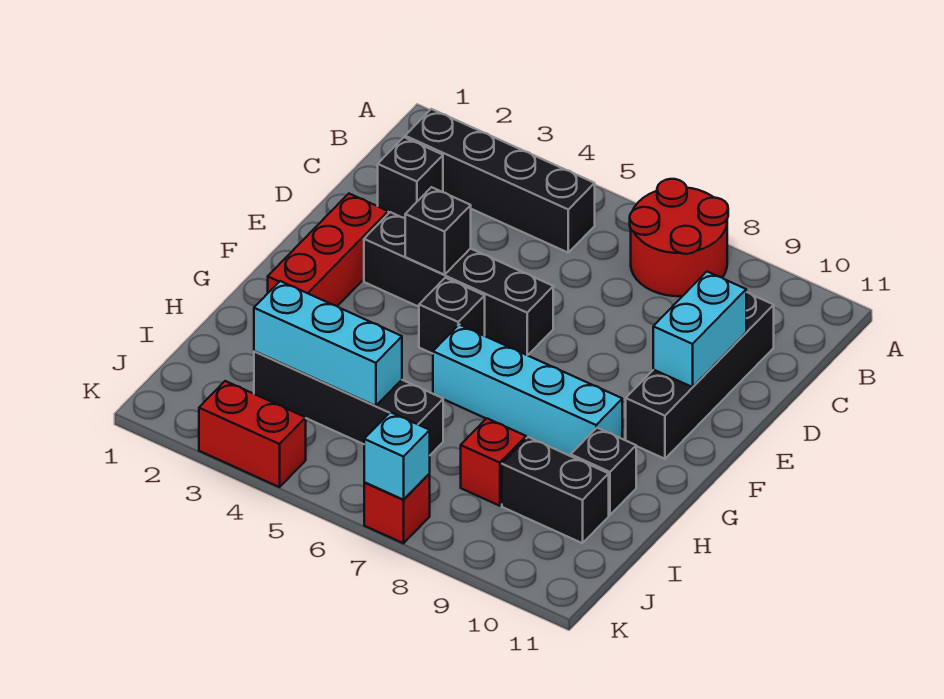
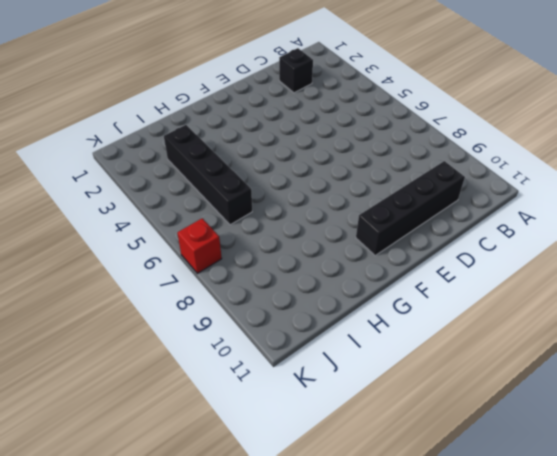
none -> red 2x2 round brick [630,179,728,296]
none -> black 1x4 brick [405,109,595,253]
none -> red 1x3 brick [268,194,388,306]

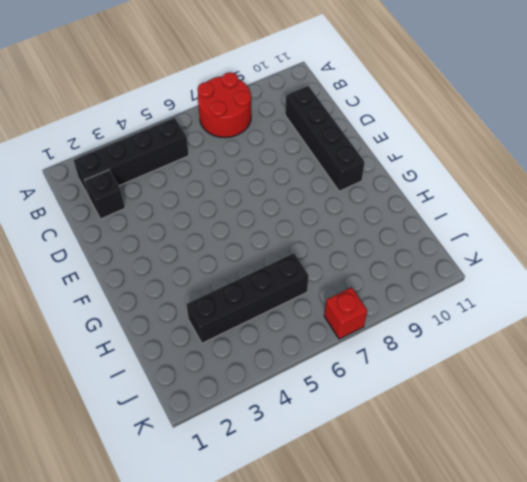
none -> red 1x3 brick [268,194,388,306]
none -> black 1x4 brick [364,212,553,355]
none -> black 1x1 brick [419,278,485,354]

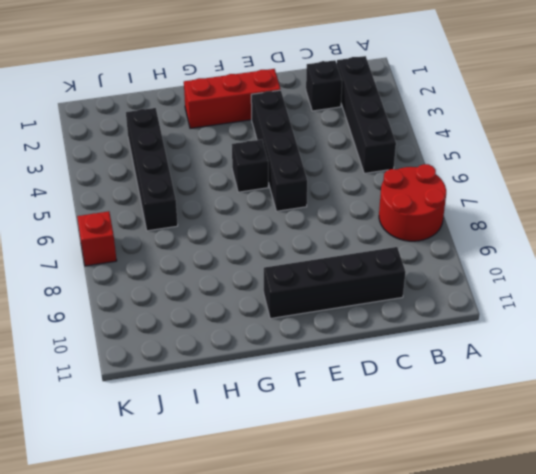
none -> cyan 1x4 brick [433,325,622,456]
none -> black 1x1 brick [571,428,636,515]
none -> red 1x1 brick [461,418,526,506]

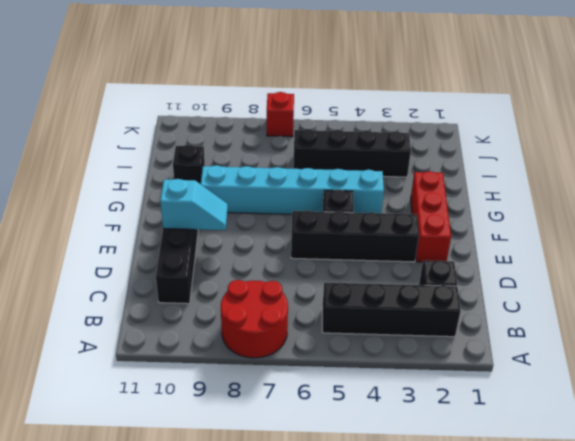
cyan 1x2 slope [160,179,228,230] -> cyan 1x2 brick [653,272,746,387]
cyan 1x6 brick [201,165,384,214] -> cyan 1x4 brick [433,325,622,456]
none -> red 1x1 brick [461,418,526,506]
none -> black 1x2 brick [502,437,609,543]
none -> red 1x2 brick [199,381,306,487]

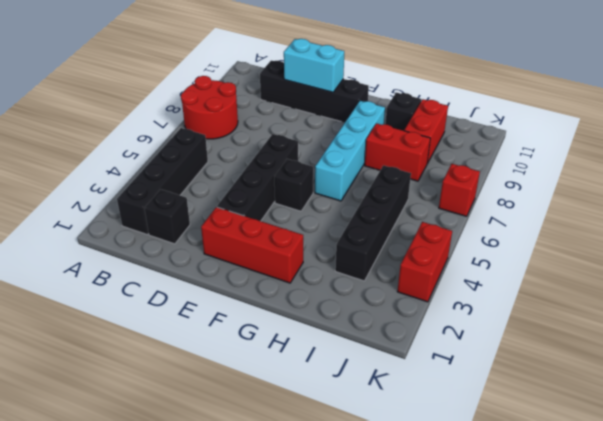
red 1x2 brick [365,123,430,181] -> red 1x1 brick [461,418,526,506]
red 1x2 brick [404,99,448,164] -> black 1x2 brick [502,437,609,543]
none -> black 1x1 brick [405,187,471,275]
none -> cyan 1x3 brick [254,281,402,406]
none -> cyan 1x1 brick [364,412,430,500]

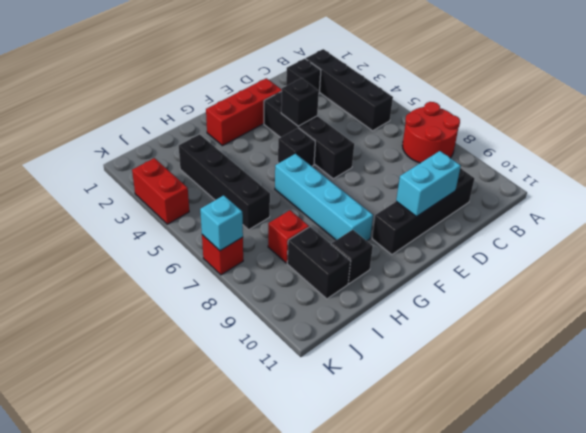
none -> cyan 1x3 brick [254,281,402,406]

